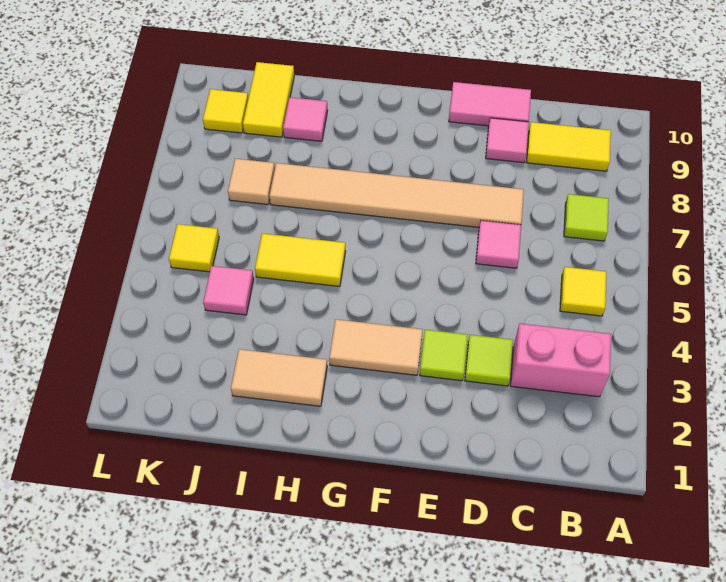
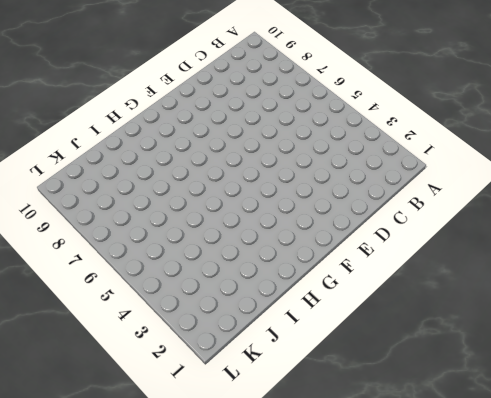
none -> pink 1x2 brick [510,323,611,397]
none -> yellow 1x1 tile [560,267,606,316]
none -> lime 1x1 tile [564,194,609,241]

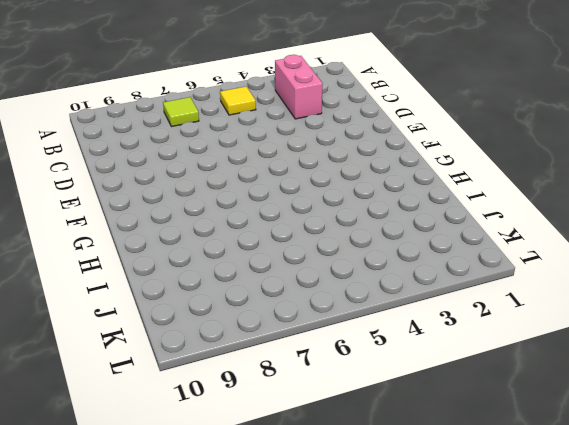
none -> yellow 1x2 tile [526,122,611,171]
none -> lime 1x1 tile [465,335,513,386]
none -> pink 1x1 tile [476,221,521,268]

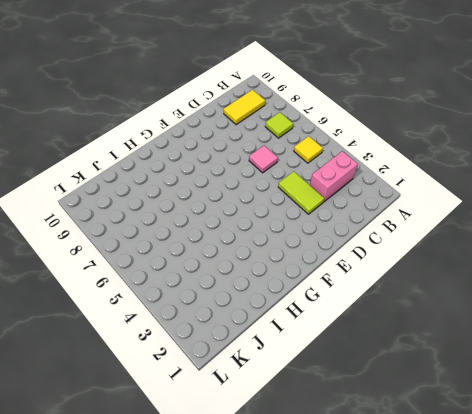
lime 1x2 tile [278,171,324,214] -> lime 1x1 tile [465,335,513,386]
none -> tan 1x6 tile [269,163,524,227]
none -> pink 1x1 tile [486,118,529,163]
none -> pink 1x2 tile [449,82,531,126]

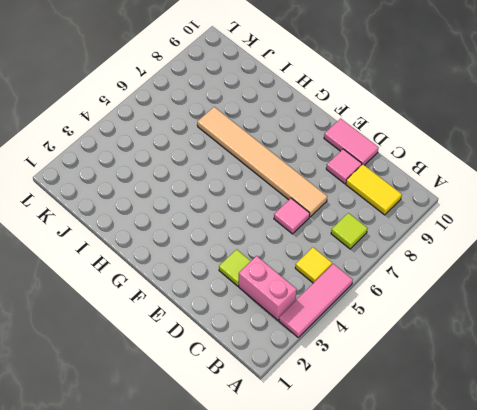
pink 1x3 tile [279,264,353,337] -> none
none -> lime 1x1 tile [420,330,468,381]
none -> tan 1x2 tile [329,319,422,375]
none -> tan 1x2 tile [231,349,327,406]

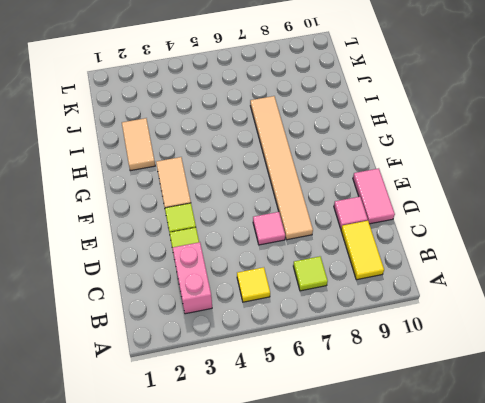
none -> yellow 1x2 tile [255,233,345,286]
none -> pink 1x1 tile [283,97,328,141]
none -> pink 1x1 tile [203,266,254,315]

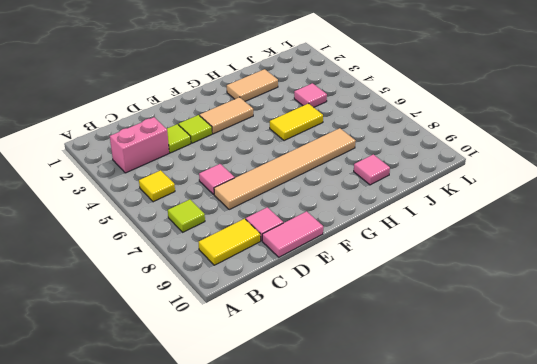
none -> tan 1x1 tile [228,159,275,204]
none -> yellow 1x2 tile [243,62,294,137]
none -> yellow 1x1 tile [169,224,219,272]

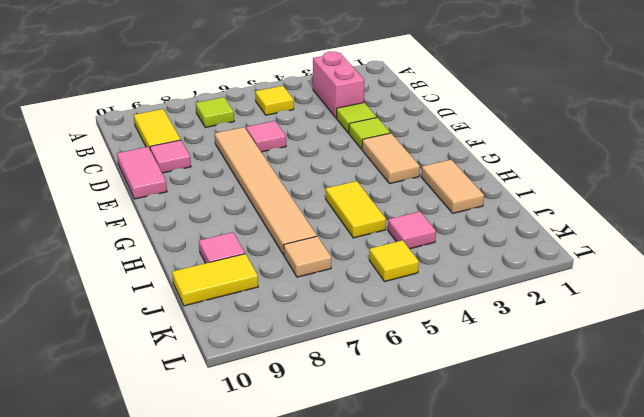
none -> yellow 1x1 tile [203,89,248,133]

